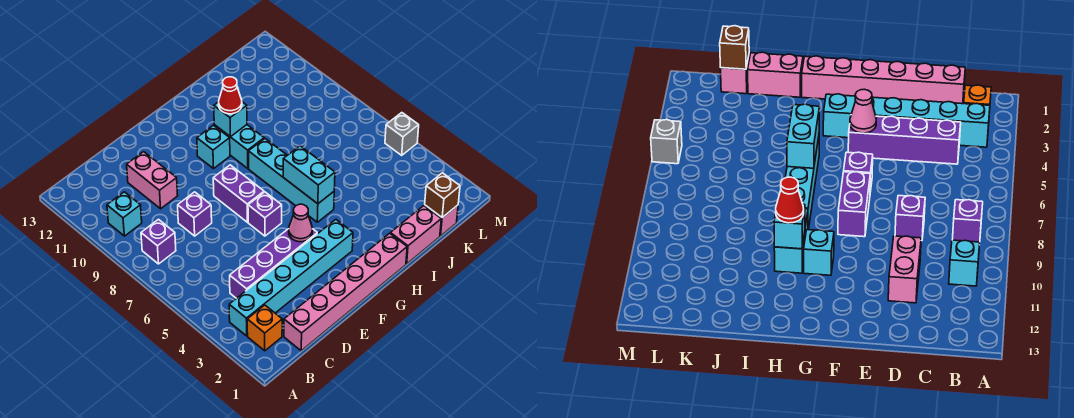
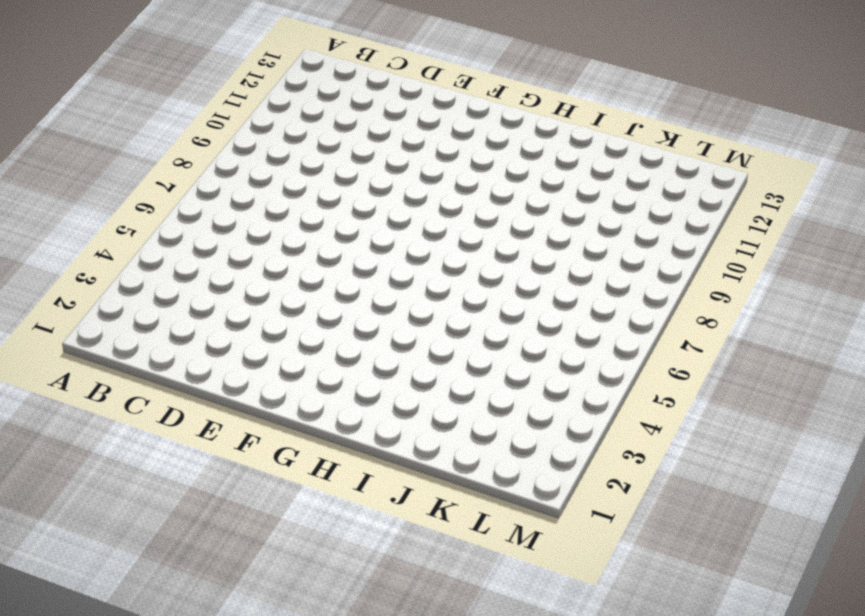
none -> orange 1x1 brick [247,305,282,351]
none -> cyan 1x6 brick [229,220,353,336]
none -> purple 1x1 brick [141,219,176,264]

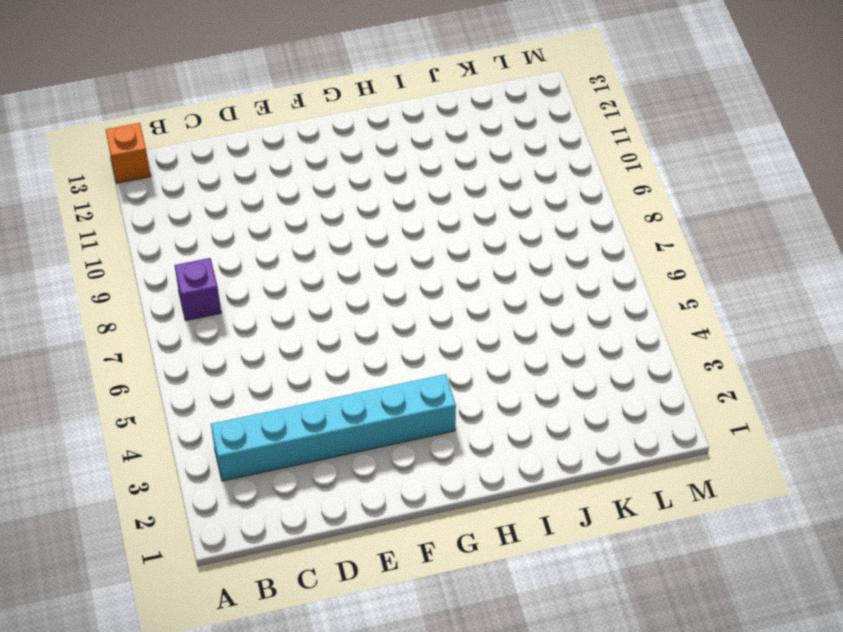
orange 1x1 brick [106,123,151,183] -> orange 1x1 brick moved to [247,305,282,351]
none -> cyan 1x1 brick [107,192,142,236]
none -> pink 1x6 brick [284,233,407,351]
none -> purple 1x4 brick [230,229,317,298]

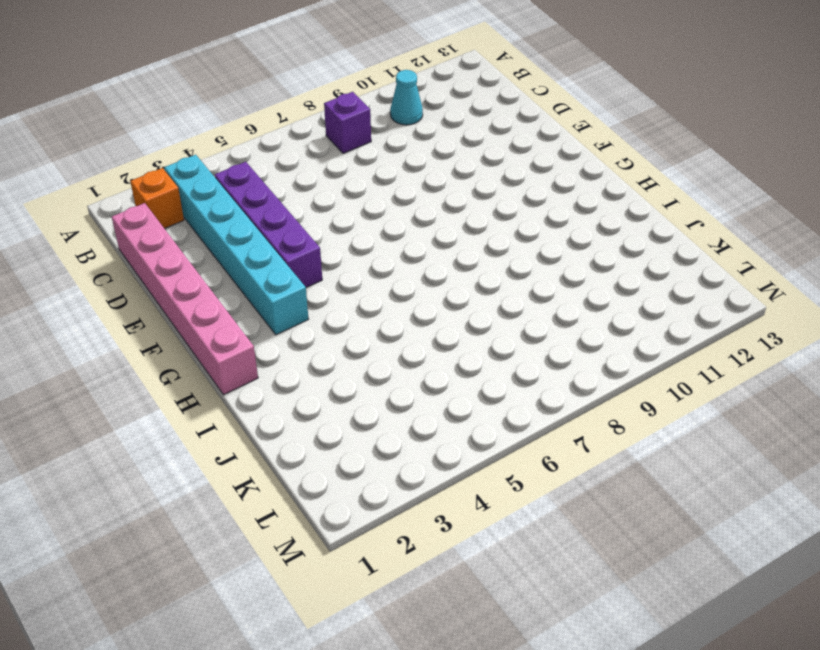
cyan 1x1 cone [390,70,423,125] -> cyan 1x1 brick [107,192,142,236]
none -> purple 1x1 brick [178,192,212,236]
none -> pink 1x2 brick [127,152,178,209]
none -> purple 1x1 brick [248,192,282,236]

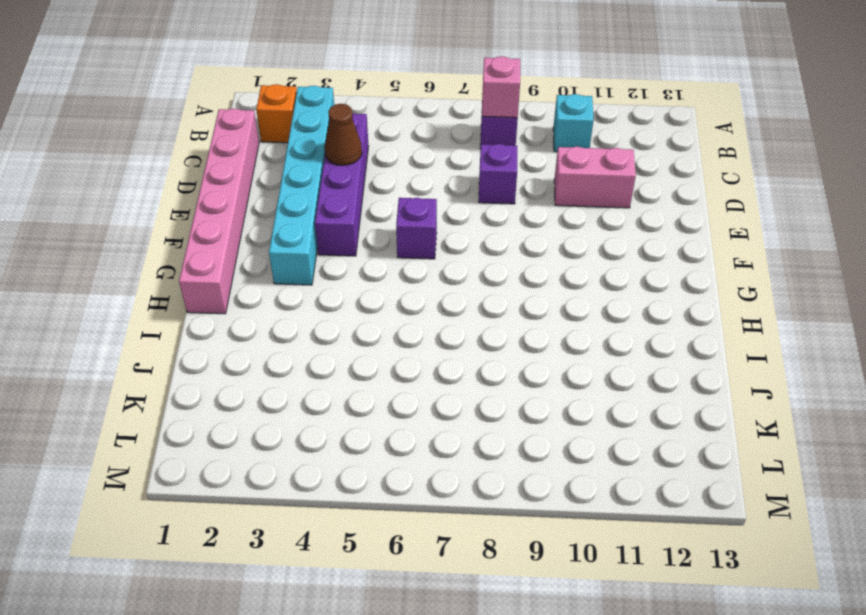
pink 1x1 brick [482,56,520,118] -> pink 1x1 brick moved to [425,205,458,236]
brown 1x1 cone [325,104,362,165] -> none
none -> purple 1x2 brick [213,165,264,222]
none -> cyan 1x1 brick [197,125,230,169]
none -> cyan 1x4 brick [249,139,334,222]

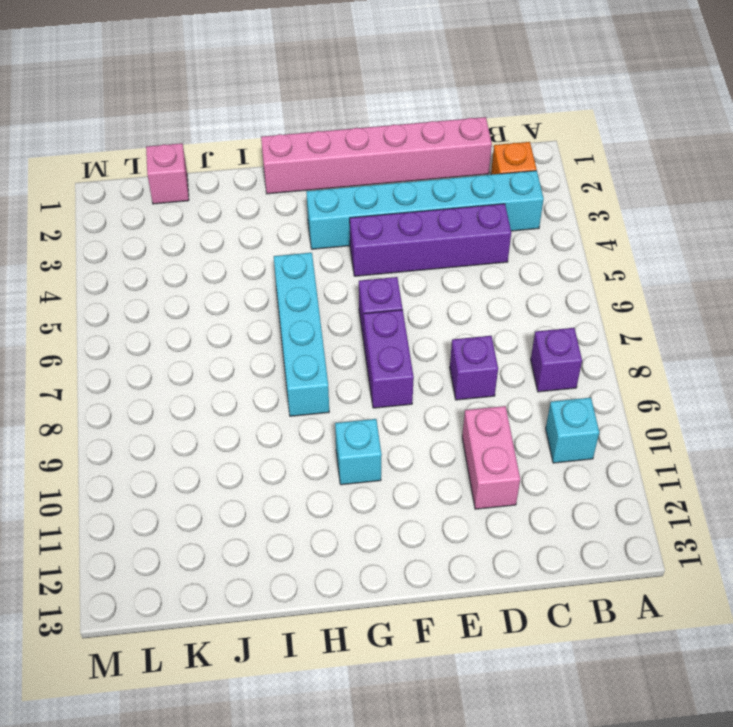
none -> cyan 1x2 brick [214,125,264,169]
none -> pink 1x2 brick [390,206,441,264]
none -> grey 1x1 brick [385,113,419,155]

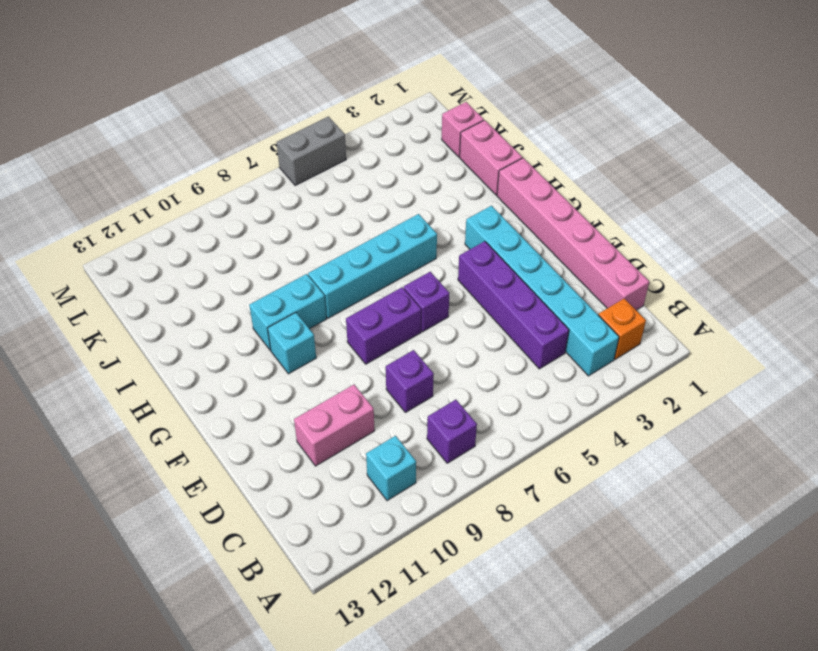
grey 1x2 brick [277,116,346,186] -> grey 1x1 brick [385,113,419,155]
none -> pink 1x1 cone [289,204,312,242]
none -> cyan 1x2 brick [283,146,335,204]
none -> cyan 1x1 brick [214,102,247,137]

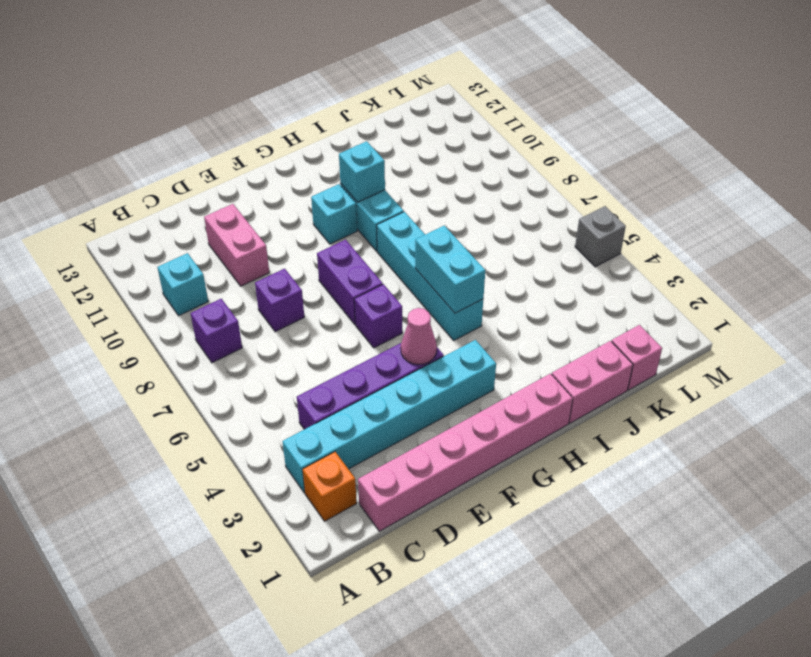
none -> brown 1x1 brick [425,173,460,218]
none -> red 1x1 cone [219,77,242,114]

